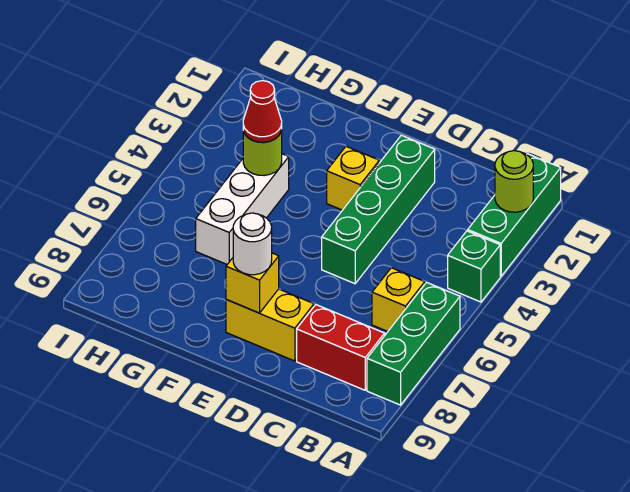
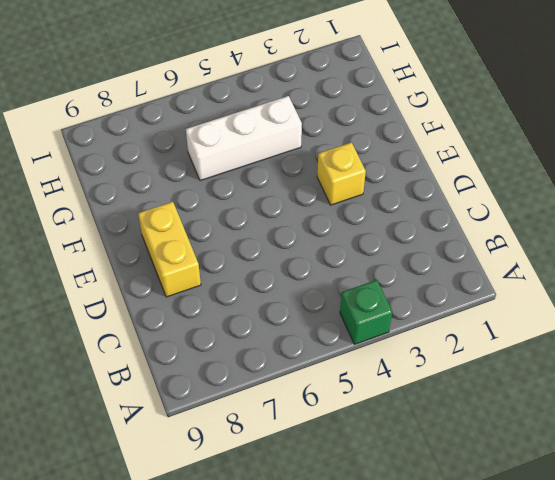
none -> green 1x3 brick [468,154,561,276]
none -> green 1x3 brick [367,282,460,405]
none -> yellow 1x1 brick [372,268,425,331]

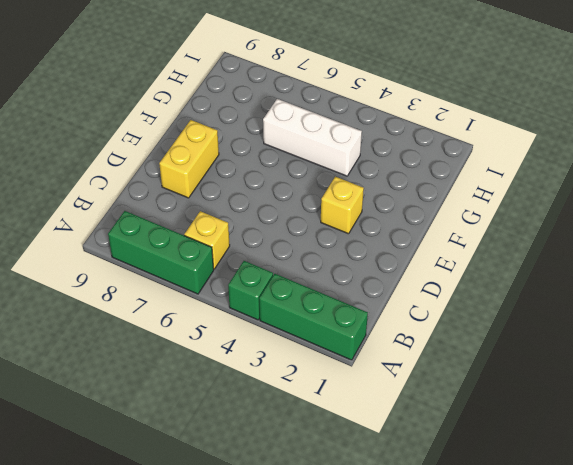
none -> red 1x2 brick [297,305,385,390]
none -> green 1x4 brick [322,135,435,284]
none -> lime 1x1 round brick [495,151,533,212]

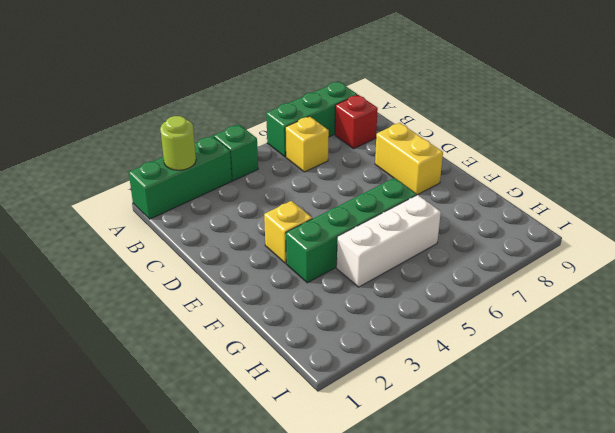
red 1x1 brick [335,95,378,149] -> red 1x2 brick [297,305,385,390]
green 1x4 brick [286,178,416,283] -> green 1x4 brick moved to [322,135,435,284]
none -> yellow 1x1 brick [226,253,279,313]
none -> lime 1x1 round brick [243,129,282,176]
none -> white 1x1 round brick [233,213,272,275]

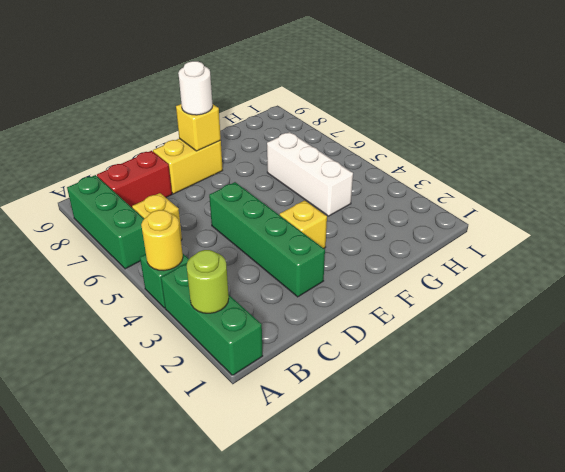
yellow 1x1 round brick [141,210,183,270] -> none
none -> lime 1x1 round brick [243,129,282,176]
none -> red 1x1 cone [243,81,282,142]

